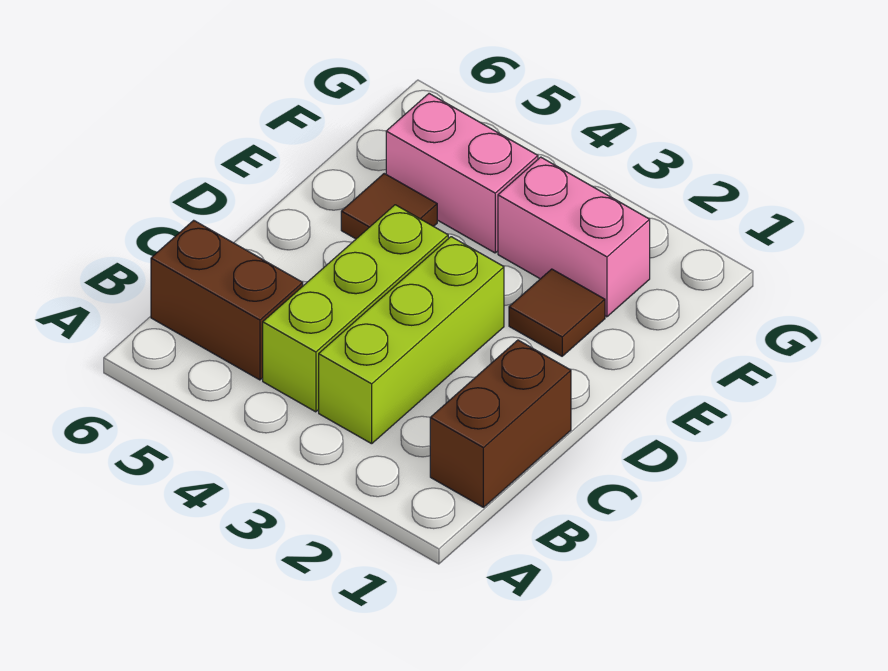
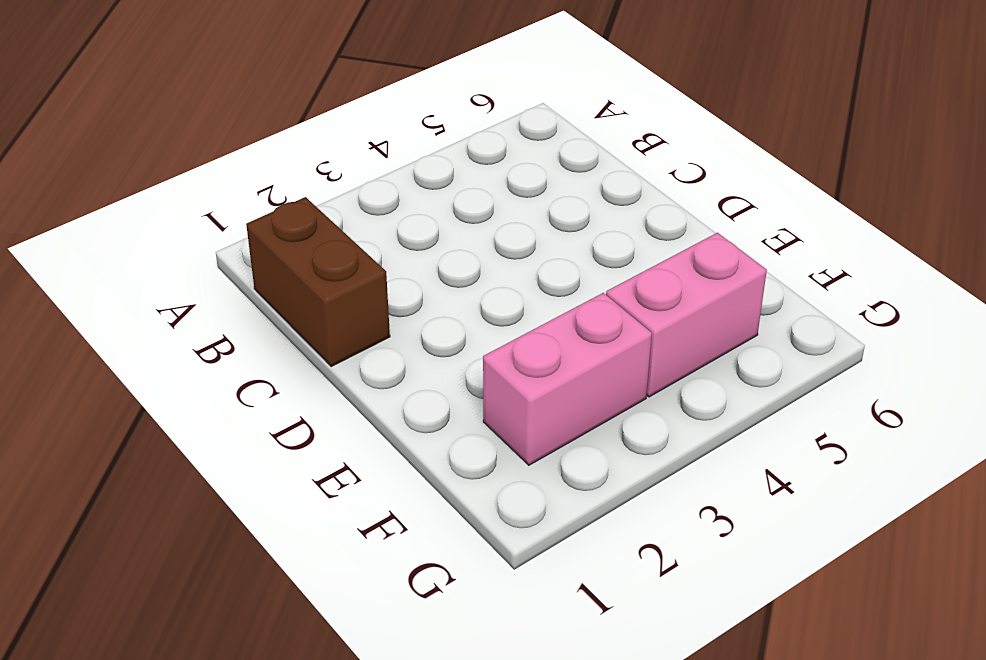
none -> lime 1x3 brick [319,237,504,444]
none -> lime 1x3 brick [263,205,448,412]

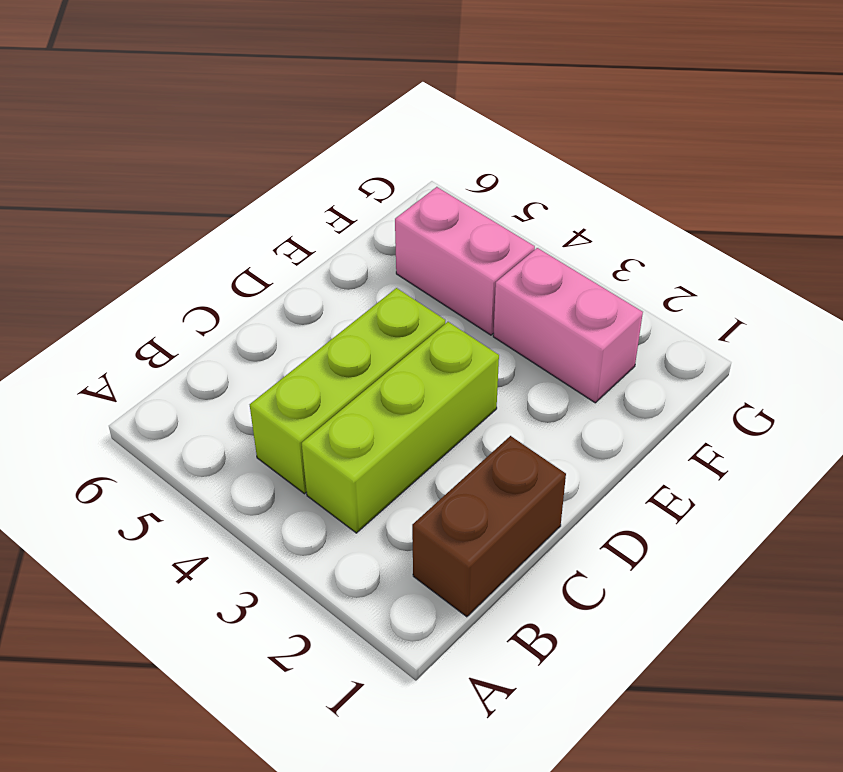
none -> brown 1x2 brick [151,220,303,380]
none -> brown 1x1 tile [509,269,605,356]

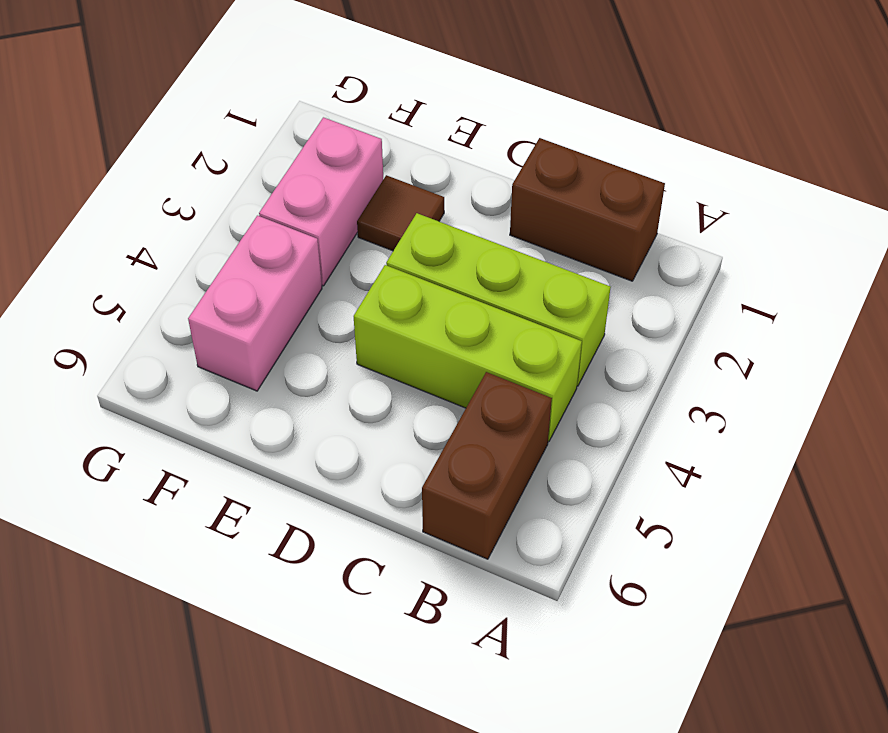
none -> brown 1x1 tile [341,174,437,239]

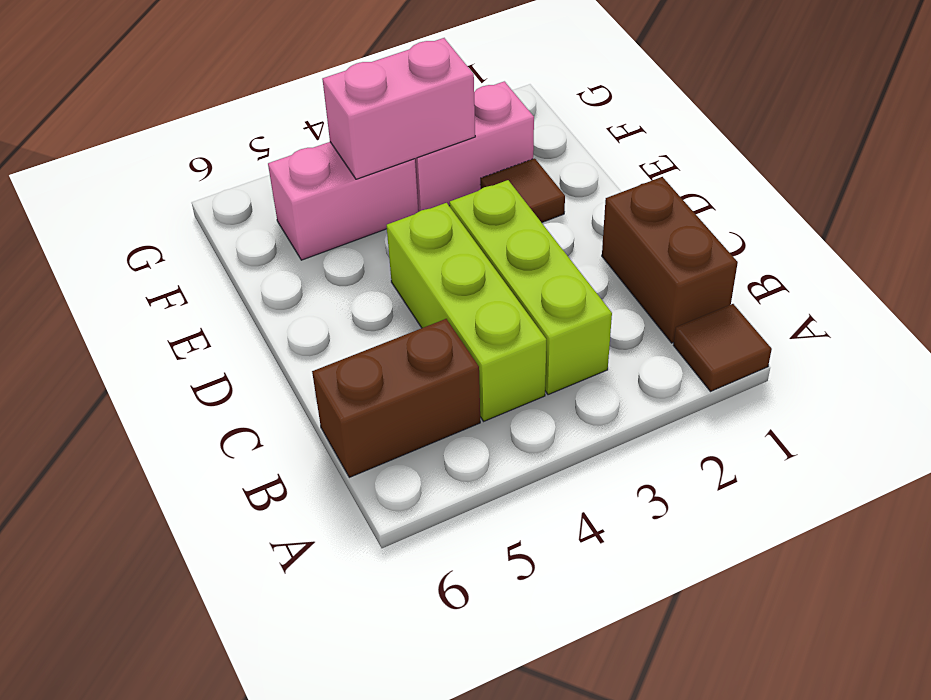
brown 1x1 tile [673,304,772,391] -> brown 1x1 tile moved to [341,174,437,239]
pink 1x2 brick [322,38,475,179] -> none

